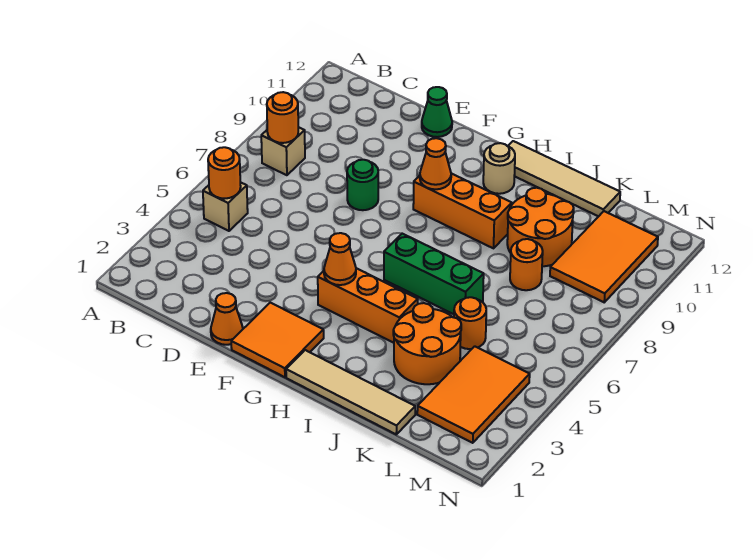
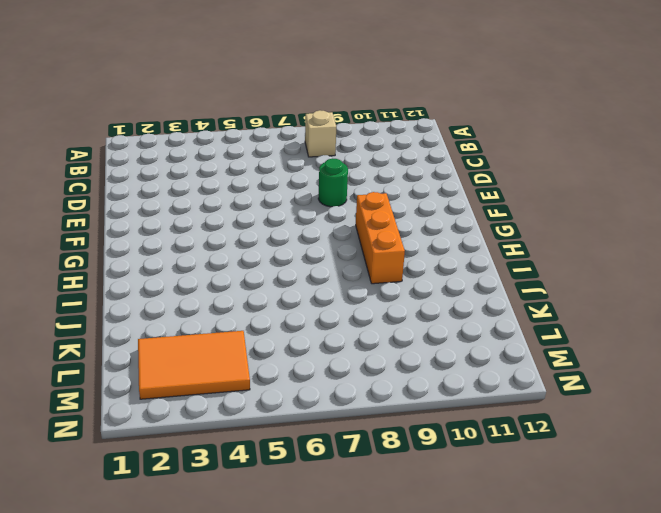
none -> tan 1x1 brick [203,182,248,231]
none -> orange 1x1 cone [211,293,243,345]
none -> green 1x1 cone [422,87,452,137]

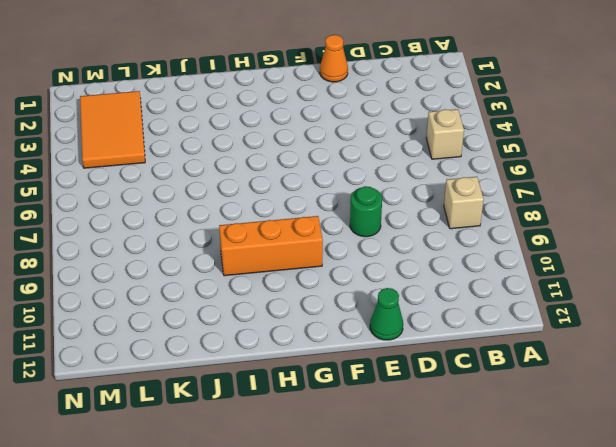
none -> orange 2x2 tile [231,303,324,377]
none -> orange 1x3 brick [318,268,418,343]
none -> tan 1x4 tile [286,350,415,434]

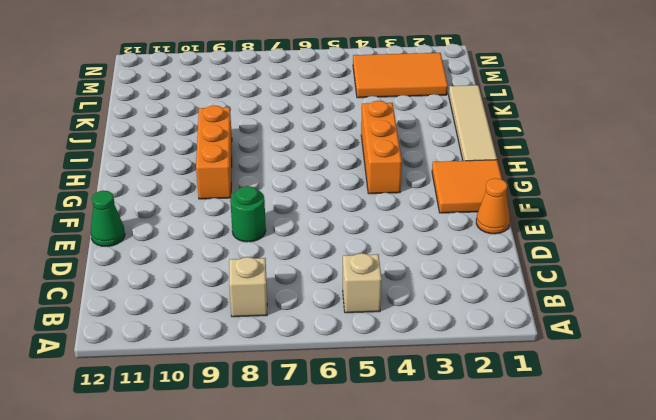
none -> green 1x3 brick [384,234,484,314]
none -> tan 1x1 round brick [483,143,515,194]
none -> tan 1x4 tile [508,141,620,216]

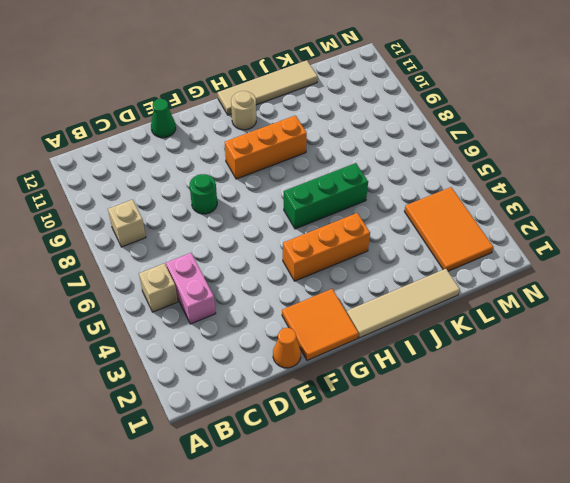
pink 1x2 brick [166,253,216,324] -> none
none -> orange 2x2 round brick [393,303,461,384]
none -> orange 2x2 round brick [507,188,574,266]
none -> orange 1x1 round brick [454,297,486,349]

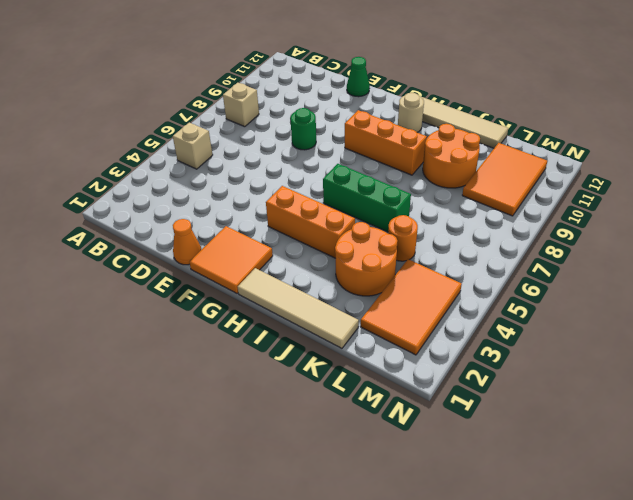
none -> orange 1x1 round brick [510,239,543,290]
none -> orange 1x1 round brick [208,147,241,199]
none -> orange 1x1 round brick [267,92,298,143]

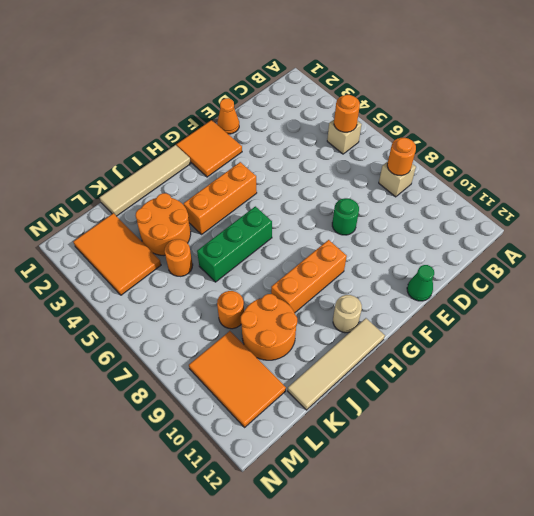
none -> orange 1x1 cone [324,233,356,285]
none -> orange 1x1 cone [420,138,451,189]

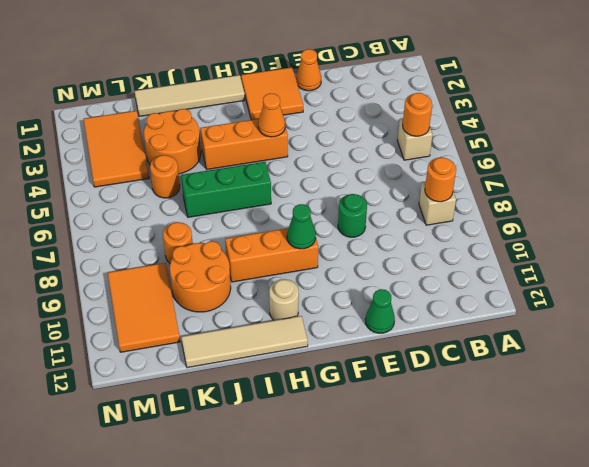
green 1x1 cone [287,204,316,249] -> orange 1x1 cone [420,138,451,189]

